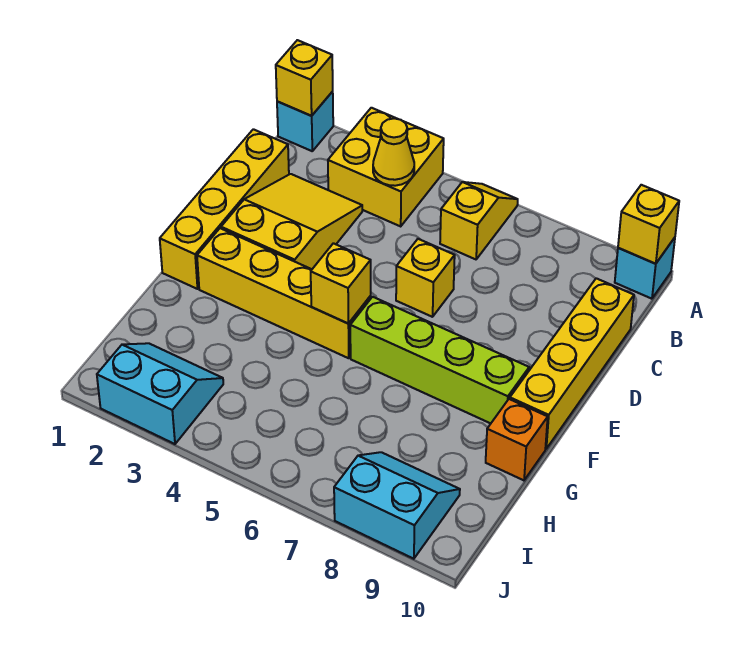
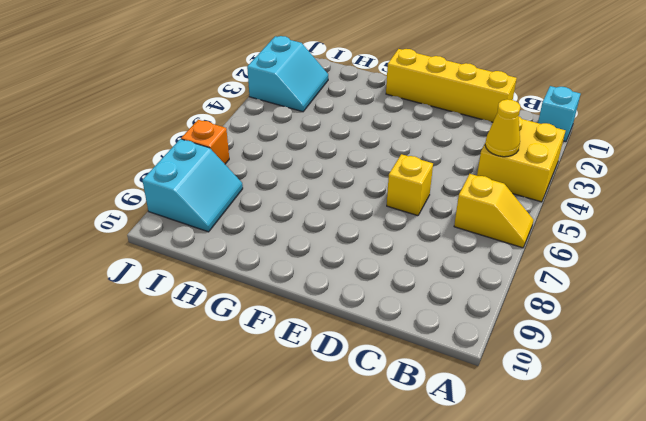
orange 1x1 brick [181,120,229,164] -> orange 1x1 brick moved to [486,399,548,480]
none -> cyan 1x1 brick [615,238,675,299]
none -> yellow 2x3 slope [221,174,362,269]
none -> yellow 1x4 brick [510,278,634,449]

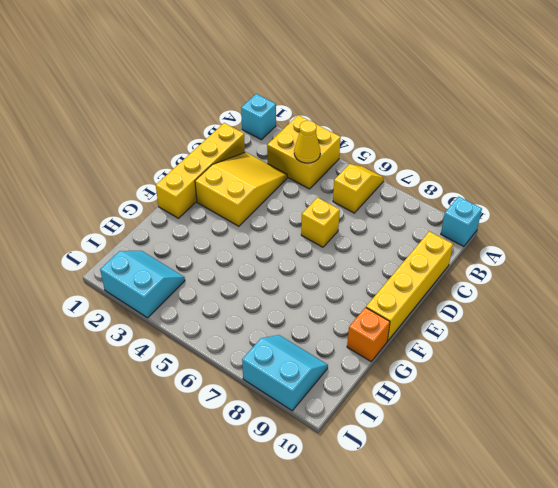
none -> yellow 1x4 brick [197,228,371,358]
none -> lime 1x4 brick [350,297,529,423]
none -> yellow 1x1 brick [276,40,333,116]

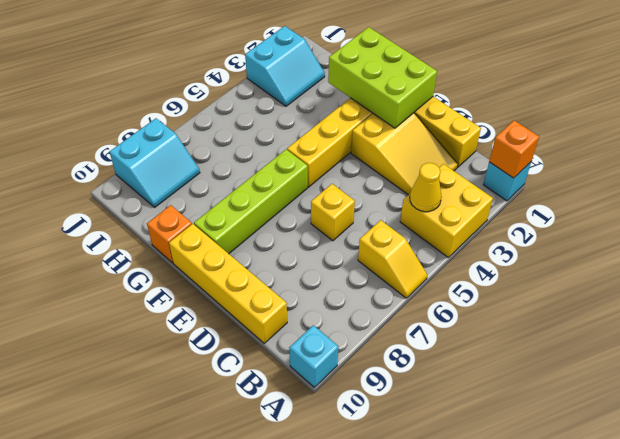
orange 1x1 brick [489,121,539,178] -> yellow 1x1 brick [276,40,333,116]
lime 2x3 brick [328,27,437,128] -> none
none -> yellow 1x1 brick [618,185,679,264]
none -> yellow 1x1 brick [311,243,371,323]

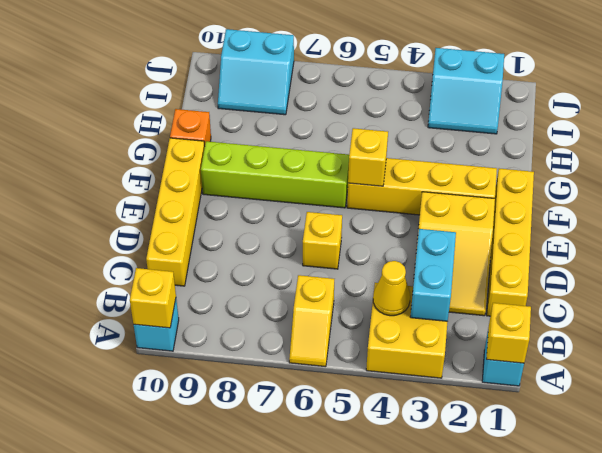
cyan 1x2 brick [410,229,456,321] -> none

